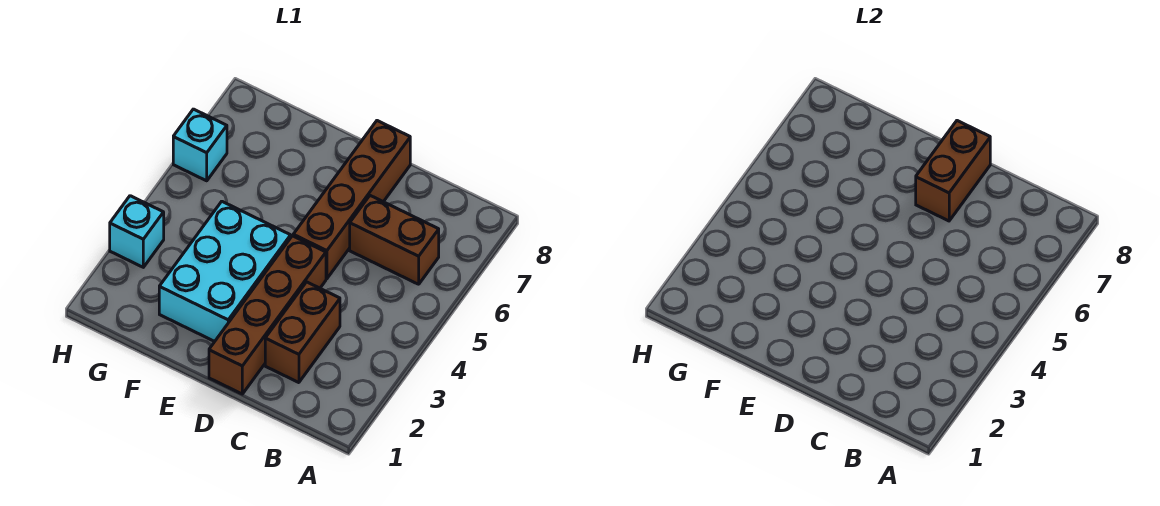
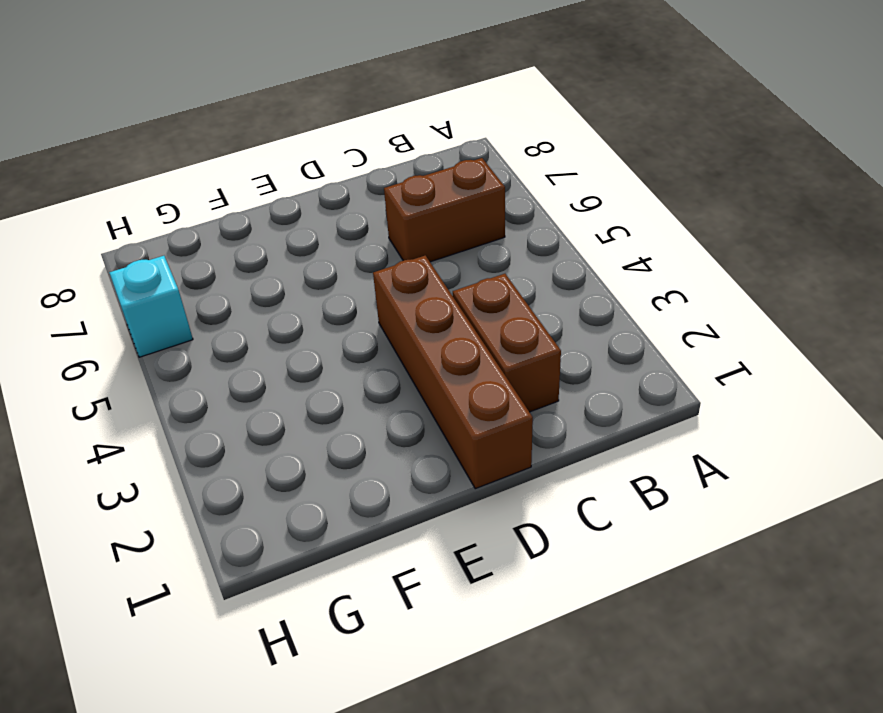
none -> brown 1x4 brick [293,121,410,279]
none -> cyan 2x3 brick [159,202,291,341]

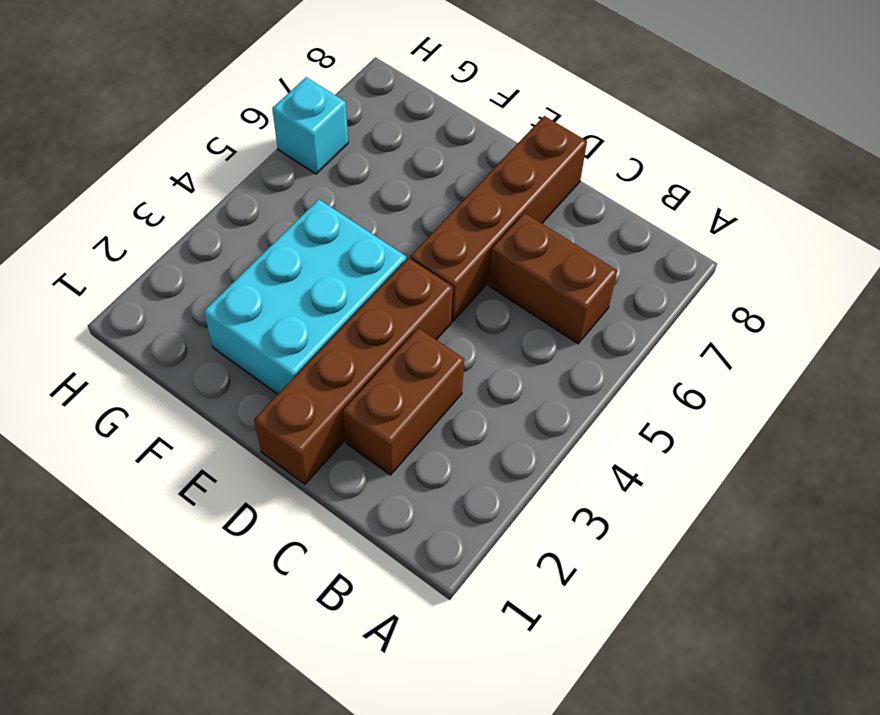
none -> cyan 1x1 brick [110,196,164,267]
none -> brown 1x2 brick [916,121,990,221]

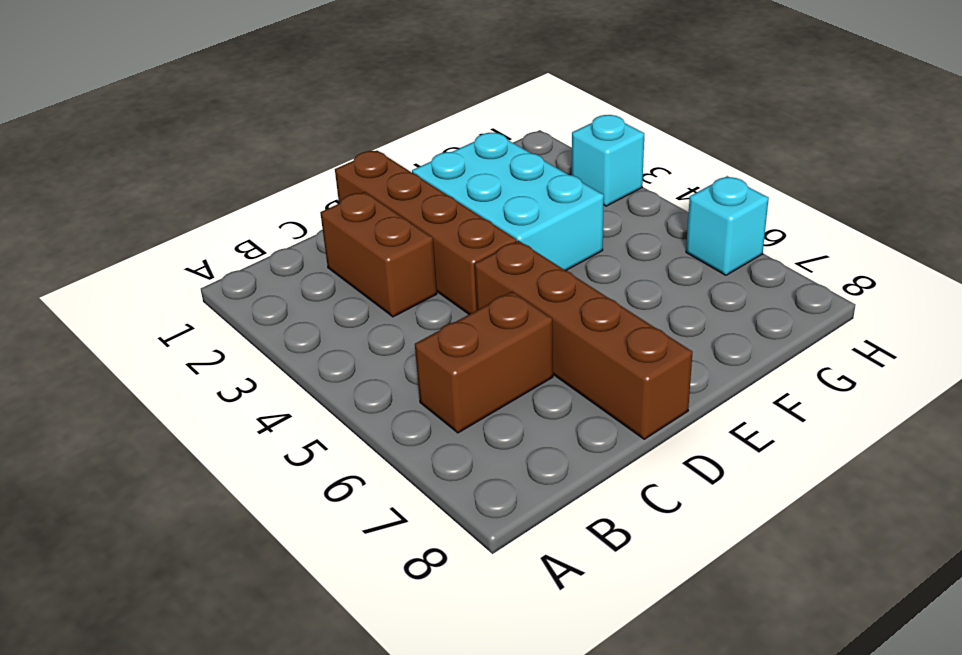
none -> brown 1x2 brick [916,121,990,221]

